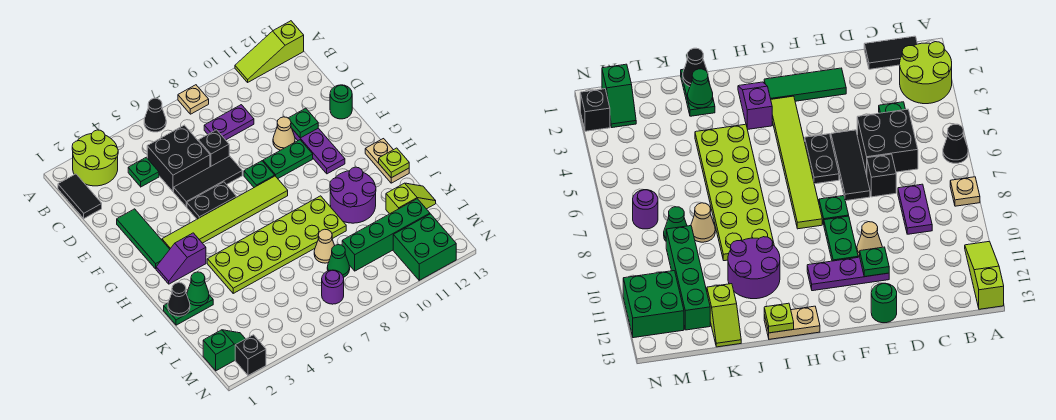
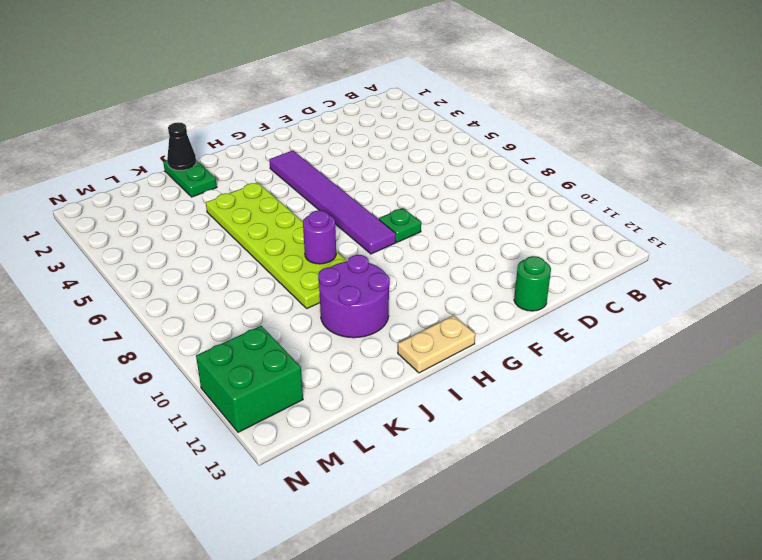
purple 1x6 tile [269,150,396,254] -> lime 1x6 tile [162,176,288,249]
purple 1x1 round brick [303,210,336,264] -> purple 1x1 round brick moved to [322,270,344,304]
none -> lime 2x2 round brick [72,130,118,186]
none -> black 1x1 cone [144,98,166,132]
none -> tan 1x1 plate [178,85,209,114]
none -> lime 1x3 slope [235,21,304,82]

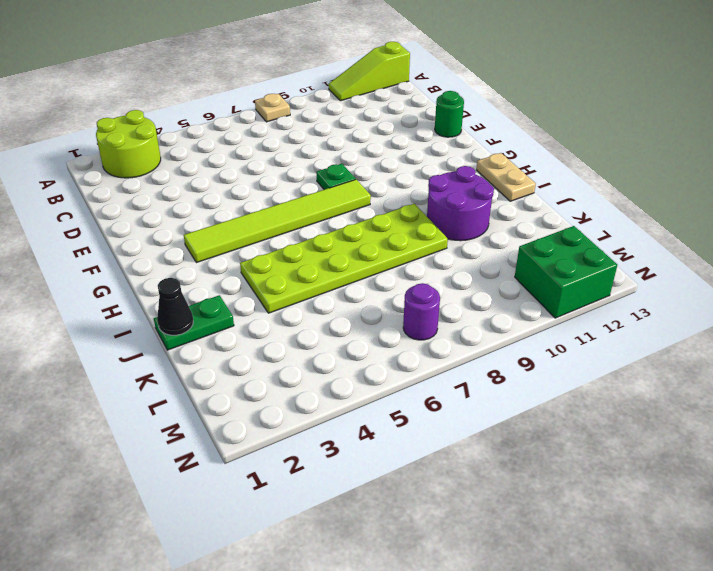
none -> black 1x1 cone [144,98,166,132]
none -> black 1x2 tile [58,174,102,218]
none -> green 1x1 plate [128,158,159,187]
none -> black 2x2 brick [147,125,210,192]

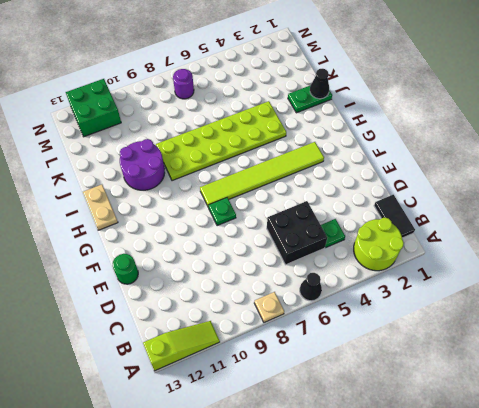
none -> purple 1x2 plate [204,105,254,140]
none -> black 1x1 brick [198,130,229,167]
none -> green 1x3 tile [117,209,170,269]
none -> black 1x3 tile [174,156,242,207]

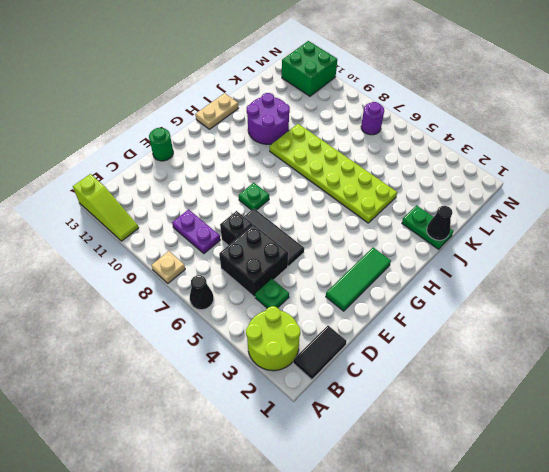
none -> tan 1x1 cone [273,117,295,150]
none -> purple 1x3 plate [292,128,345,174]
none -> black 1x2 plate [187,182,237,219]
none -> green 1x2 plate [263,140,313,178]

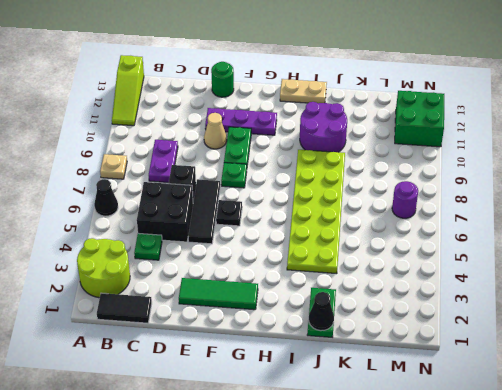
black 1x1 plate [216,200,242,226] -> black 1x2 plate [187,182,237,219]
none -> lime 1x6 tile [162,176,288,249]
none -> purple 1x2 slope [156,233,206,284]
none -> tan 1x1 cone [314,229,335,263]
none -> lime 1x2 slope [386,183,436,214]

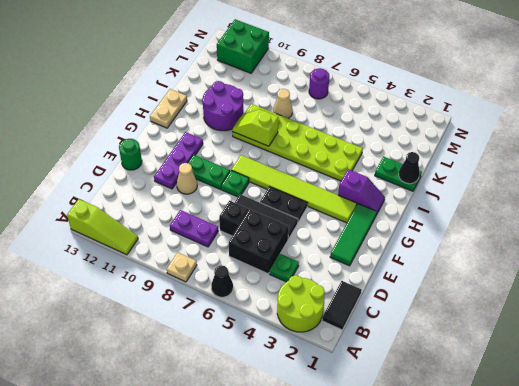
lime 1x2 slope [232,109,278,146] -> lime 1x2 slope moved to [386,183,436,214]
none -> green 1x1 cone [327,245,350,277]
none -> green 1x4 brick [342,199,430,271]
none -> green 1x2 slope [203,330,245,371]
none -> black 1x1 brick [235,335,266,375]

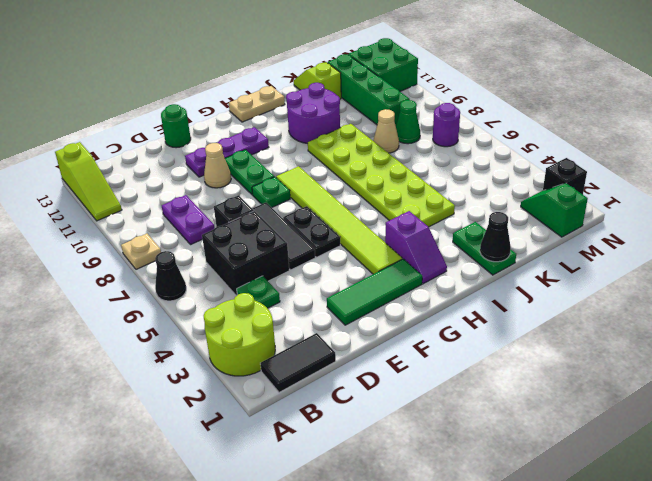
none -> green 1x1 plate [289,108,318,138]
none -> lime 1x1 plate [379,148,409,178]
none -> green 1x1 cone [187,272,209,306]

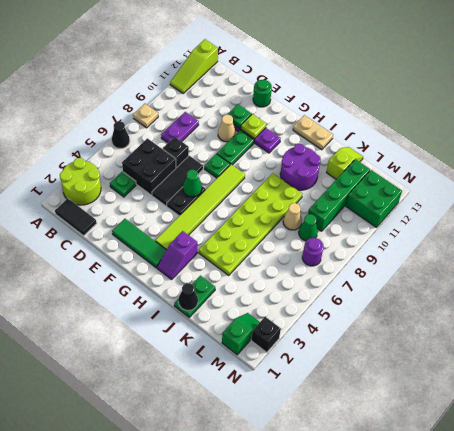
green 1x1 cone [183,170,202,197] -> green 1x1 cone moved to [187,272,209,306]
lime 1x1 plate [241,114,266,139] -> lime 1x1 plate moved to [379,148,409,178]

